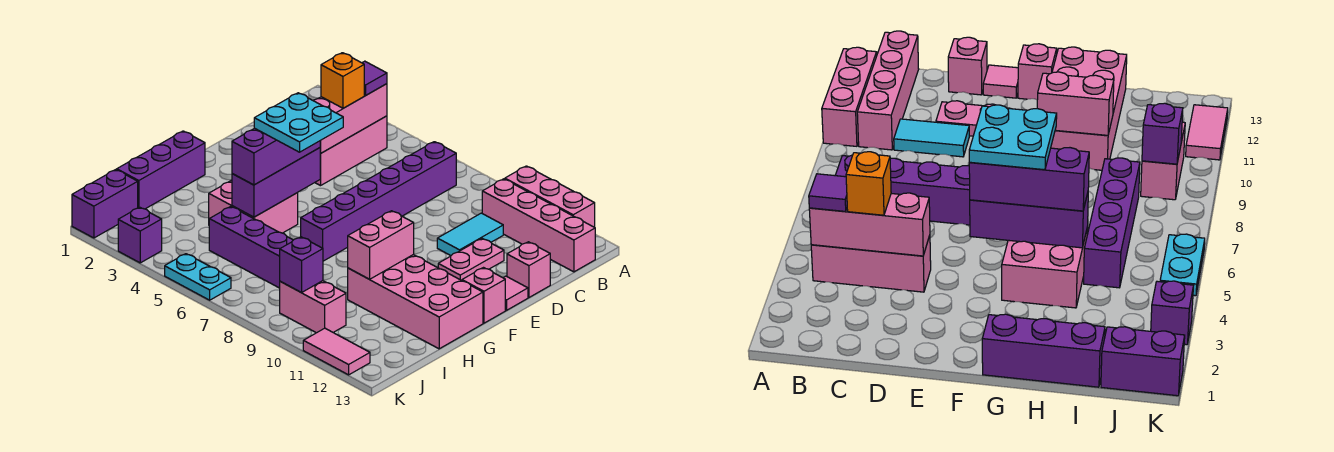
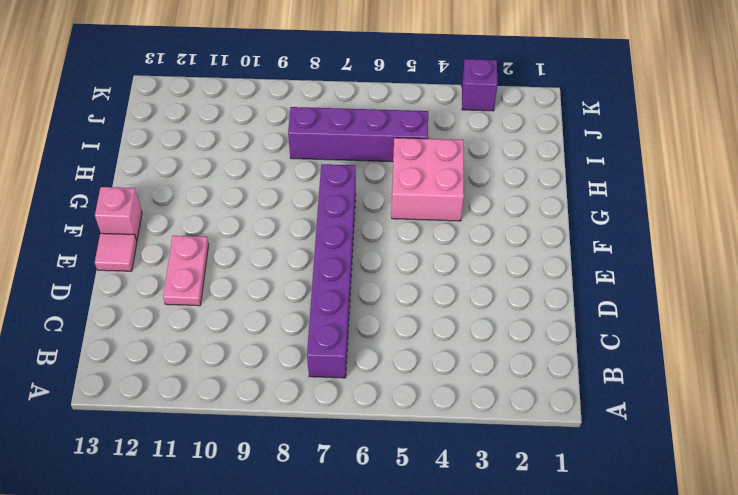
none -> pink 1x3 brick [505,166,595,227]
none -> pink 1x3 brick [315,116,387,186]
none -> pink 1x4 brick [482,179,595,272]

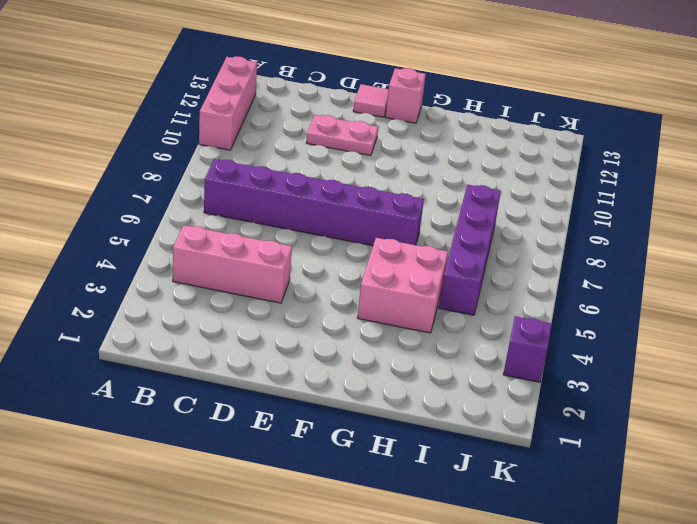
none -> pink 1x4 brick [482,179,595,272]
none -> cyan 1x2 tile [437,213,503,256]
none -> pink 1x1 brick [507,242,550,297]

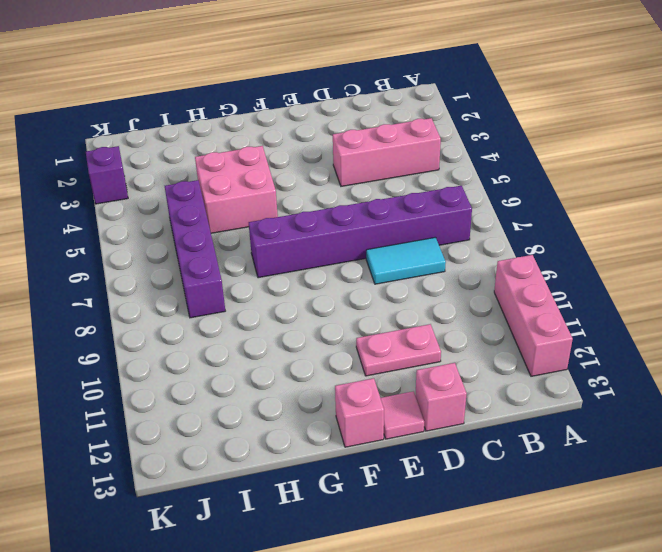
cyan 1x2 tile [366,237,446,284] -> cyan 1x2 tile moved to [437,213,503,256]
none -> pink 1x4 brick [482,179,595,272]
none -> purple 1x3 brick [117,131,205,209]
none -> pink 2x4 brick [348,255,483,349]

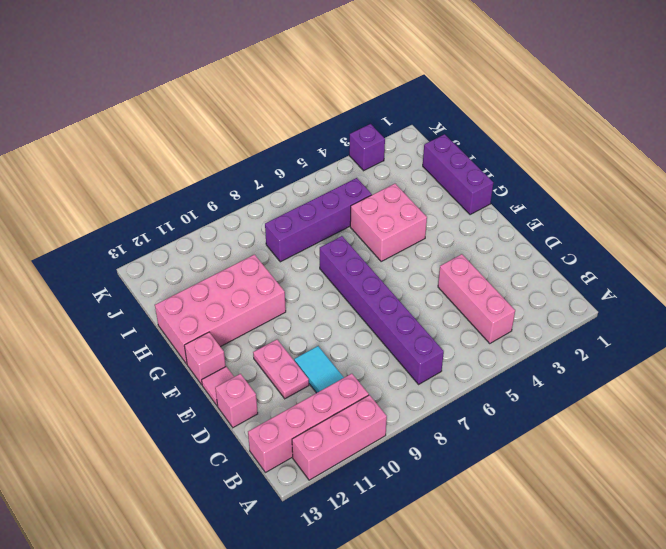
none -> purple 1x2 brick [72,170,138,238]
none -> pink 1x2 brick [280,281,346,333]
none -> cyan 1x2 plate [165,254,231,300]

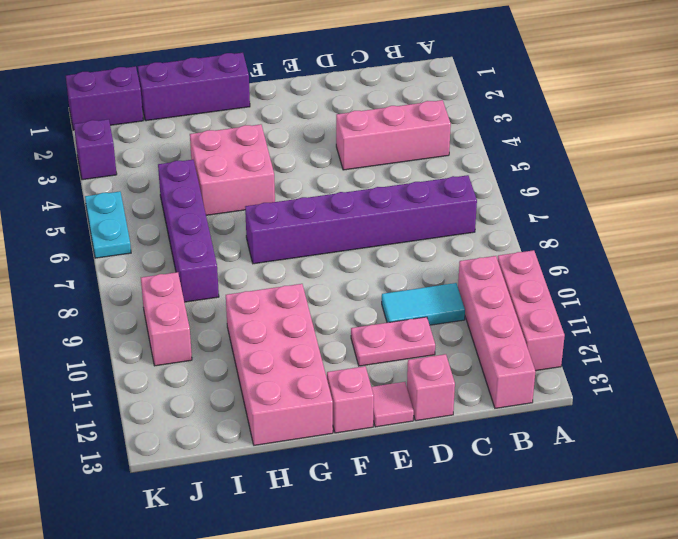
none -> pink 1x2 tile [303,328,370,375]
none -> pink 1x3 brick [313,84,387,153]
none -> purple 1x3 brick [232,148,321,217]

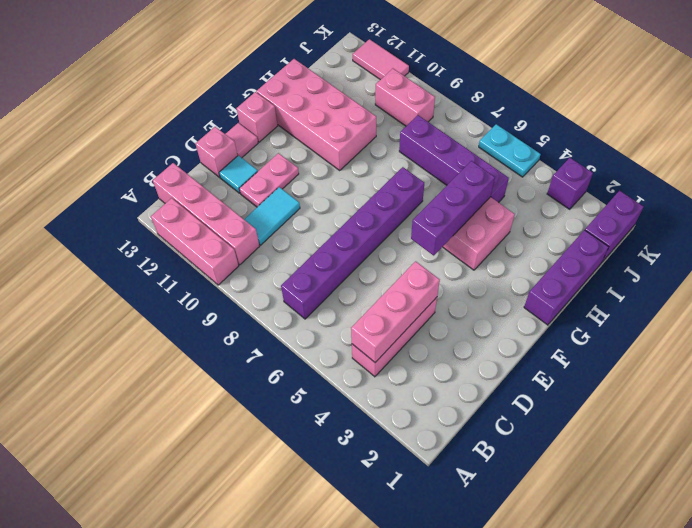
cyan 1x1 tile [219,155,258,193] -> none
none -> pink 1x2 brick [348,211,414,279]
none -> purple 1x1 brick [280,237,323,293]
none -> purple 1x1 tile [362,61,387,95]

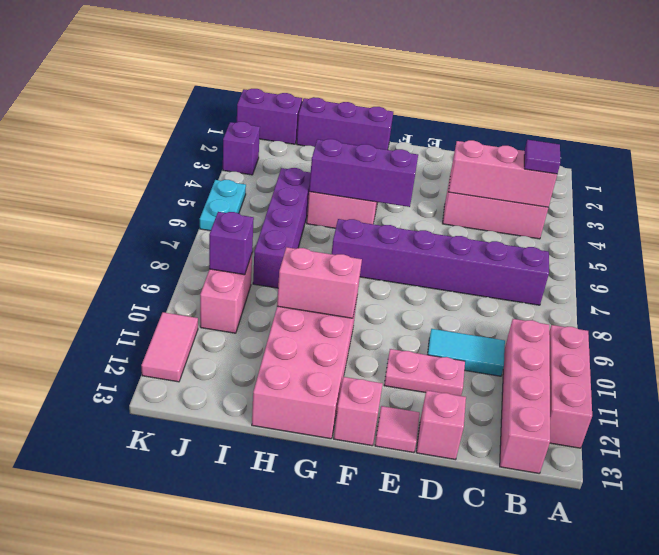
none -> orange 1x1 brick [321,53,364,108]
none -> purple 1x3 brick [232,128,320,185]
none -> cyan 2x2 plate [254,93,343,152]

